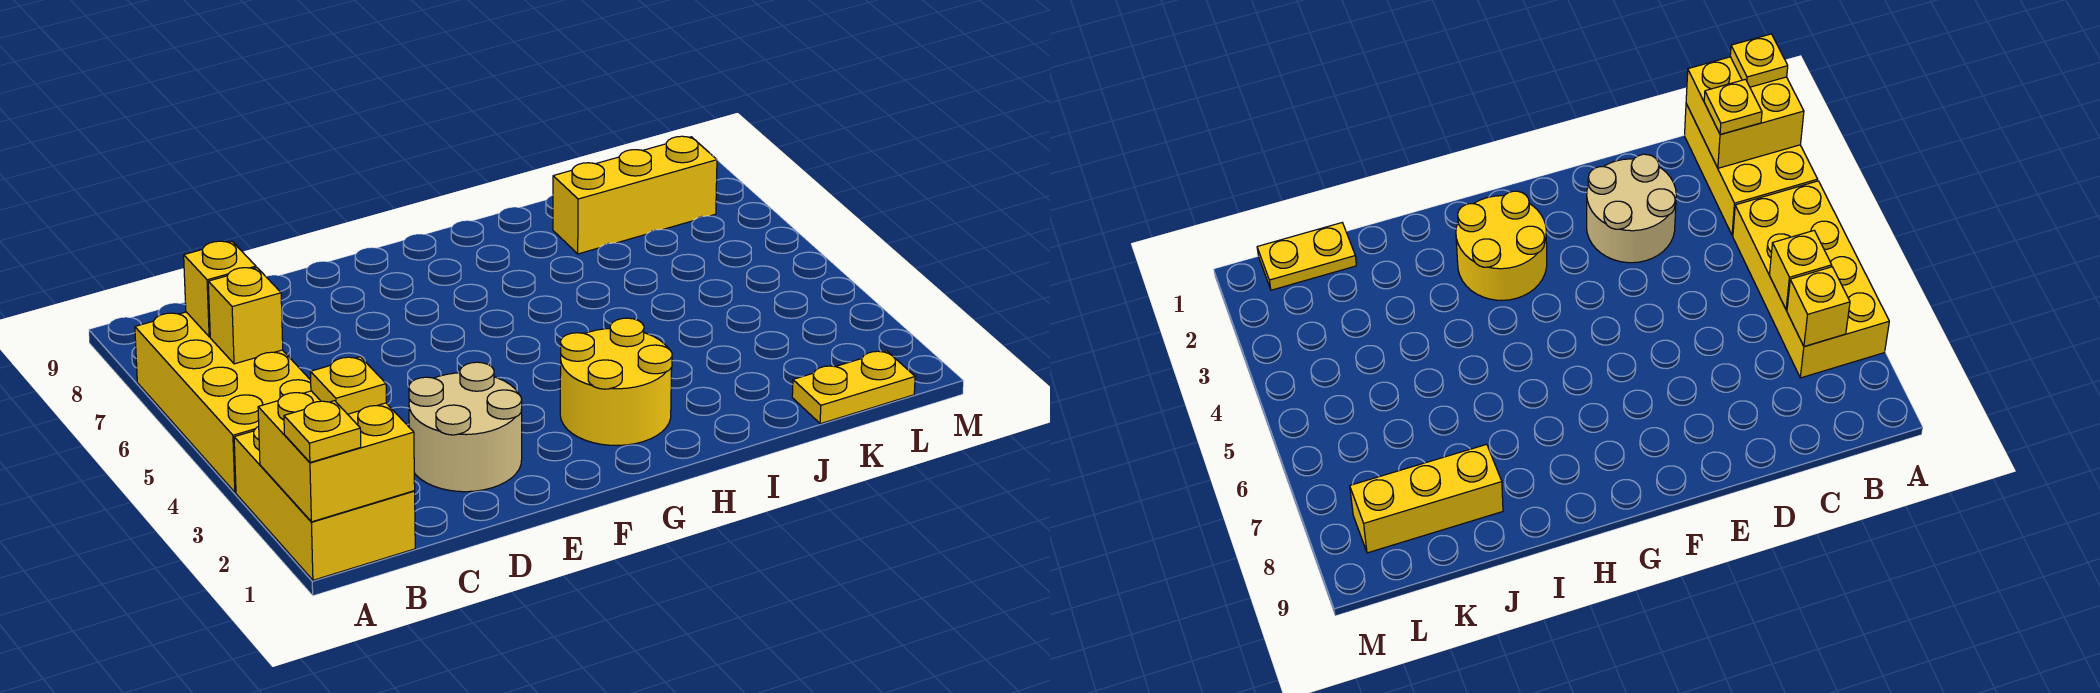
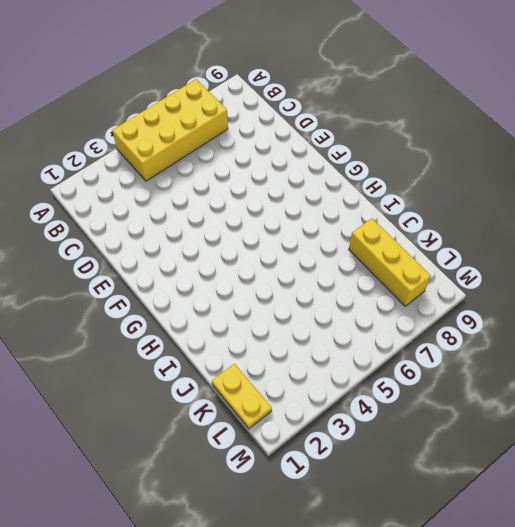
none -> yellow 2x3 brick [234,426,415,580]
none -> tan 2x2 round brick [409,362,522,492]

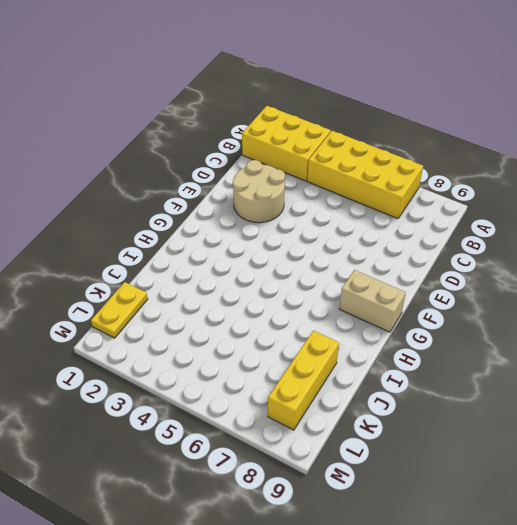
tan 1x2 brick [339,270,406,332] -> none
none -> yellow 2x2 round brick [560,318,672,445]
none -> yellow 2x2 brick [258,391,415,522]

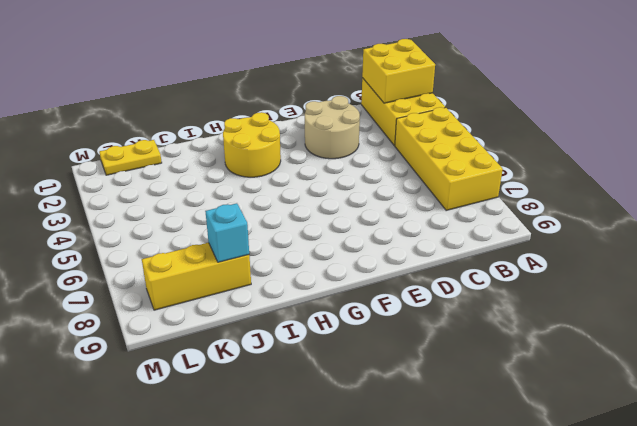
cyan 1x1 brick [205,203,249,262] -> none
none -> yellow 1x1 brick [208,268,283,364]
none -> yellow 1x1 brick [184,241,256,337]

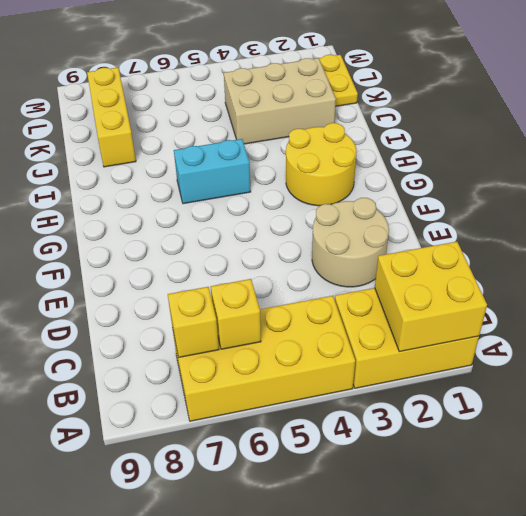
cyan 1x2 brick [174,139,251,204] -> none
tan 2x3 brick [224,58,336,144] -> none
none -> yellow 1x1 plate [284,401,361,462]
none -> yellow 1x1 plate [310,357,386,414]

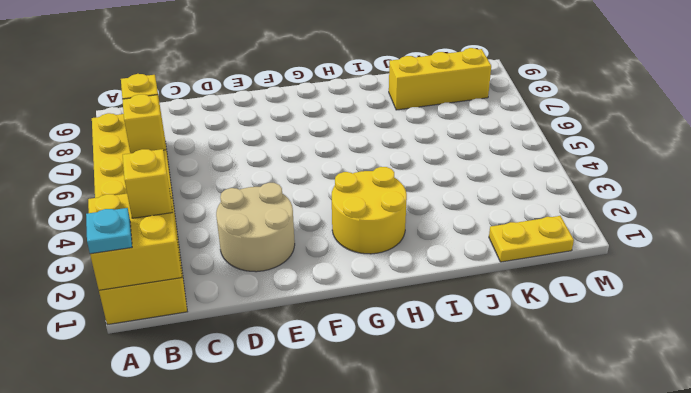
cyan 1x1 plate [86,208,132,254] -> yellow 1x1 plate [284,401,361,462]
yellow 1x1 brick [123,149,172,218] -> yellow 1x1 plate [310,357,386,414]

